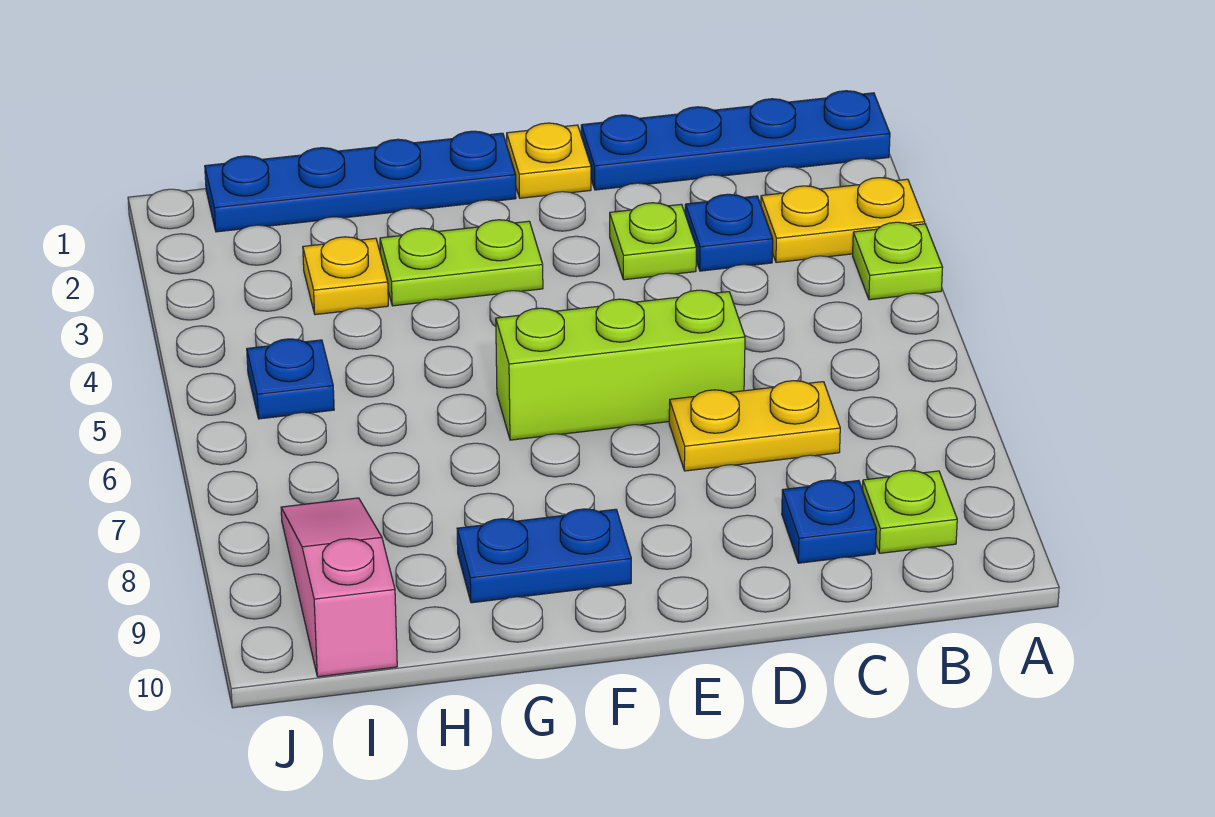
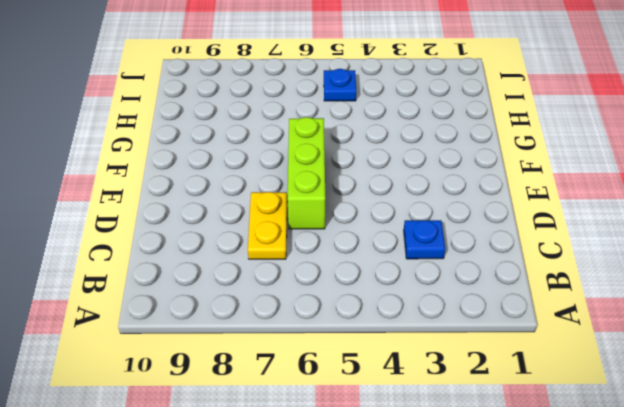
none -> blue 1x4 plate [581,91,890,190]
none -> yellow 1x2 plate [761,178,925,263]
none -> lime 1x1 plate [853,222,943,300]

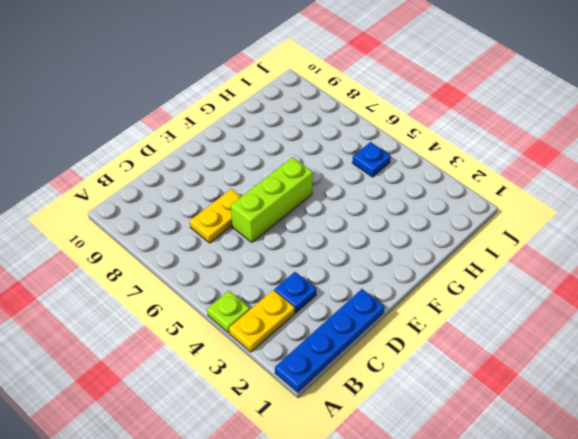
none -> lime 1x1 plate [863,470,957,553]
none -> blue 1x1 plate [782,480,876,563]
none -> lime 1x1 plate [610,203,696,280]

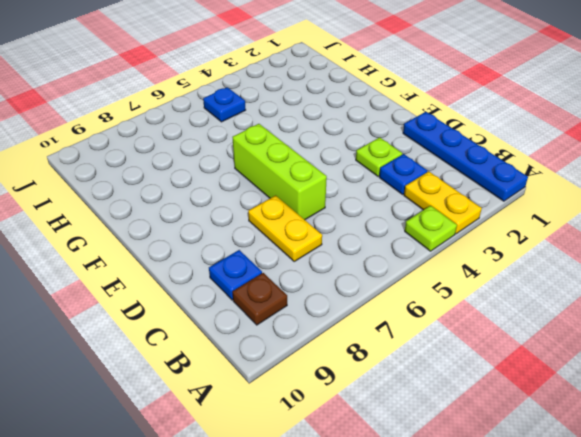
brown 1x1 plate [233,273,287,325] -> lime 1x1 plate [863,470,957,553]
none -> yellow 1x1 plate [507,123,591,198]
none -> blue 1x4 plate [205,131,516,232]
none -> lime 1x2 plate [380,220,543,306]

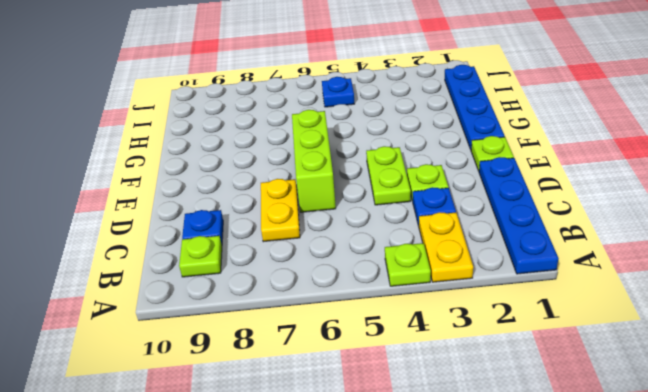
lime 1x2 plate [366,146,411,205] -> lime 1x2 plate moved to [380,220,543,306]
lime 1x1 plate [471,136,514,171] -> yellow 1x1 plate [507,123,591,198]
none -> blue 1x2 plate [457,509,631,603]
none -> yellow 1x1 plate [303,237,388,315]
none -> pink 1x3 slope [281,498,397,677]

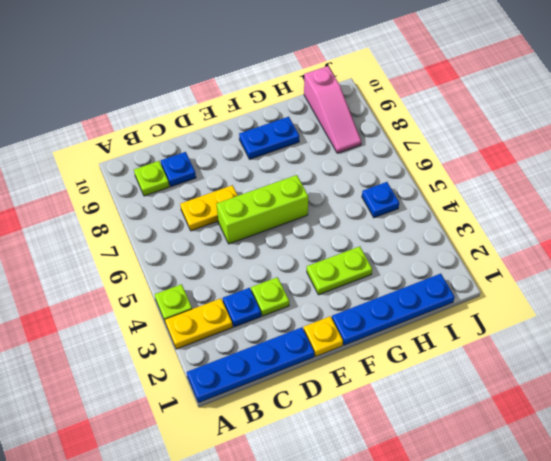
none -> yellow 1x1 plate [303,237,388,315]

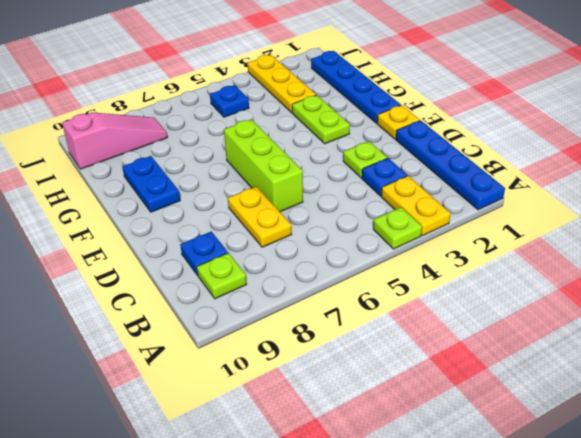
yellow 1x3 plate [248,55,316,113] -> yellow 1x1 plate [303,237,388,315]

